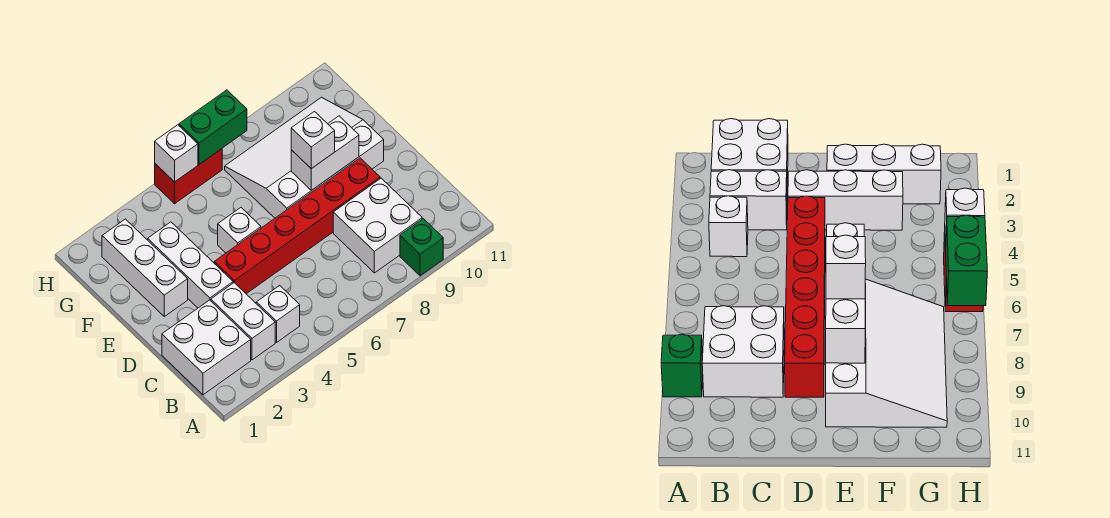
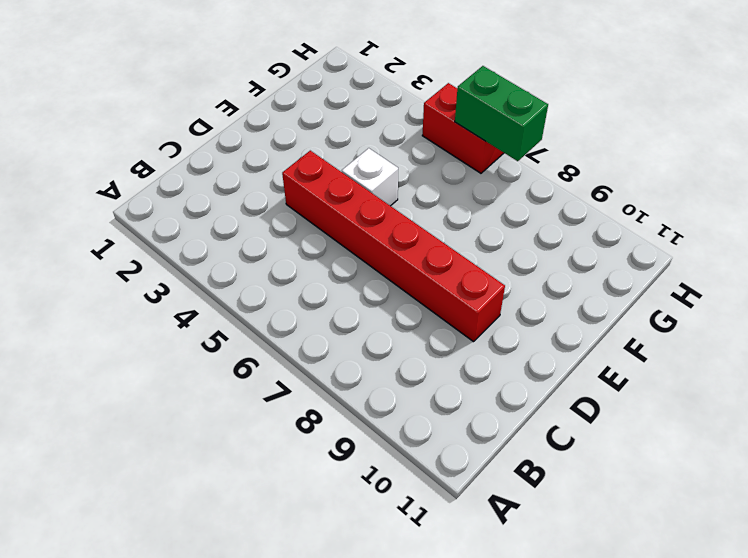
none -> green 1x1 brick [400,219,443,276]
none -> white 2x2 brick [162,300,251,395]
none -> white 1x2 brick [211,283,275,360]

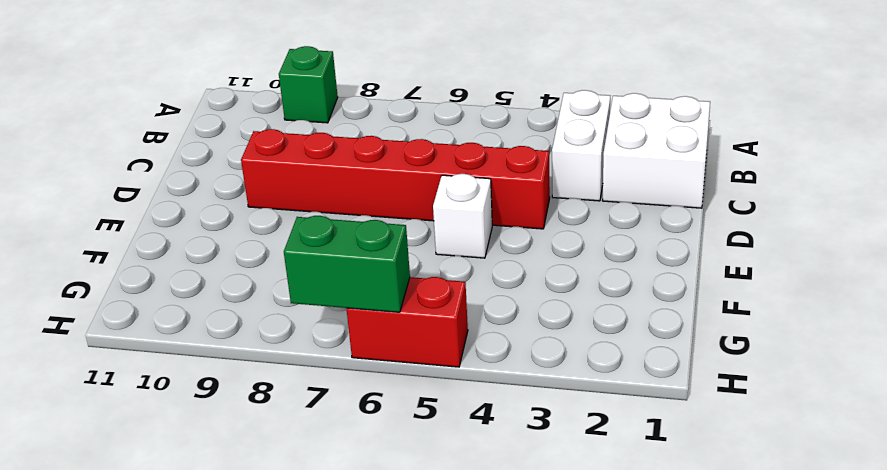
none -> white 1x1 brick [256,285,300,342]
none -> white 2x2 brick [333,178,422,273]
none -> white 1x3 brick [148,222,233,308]

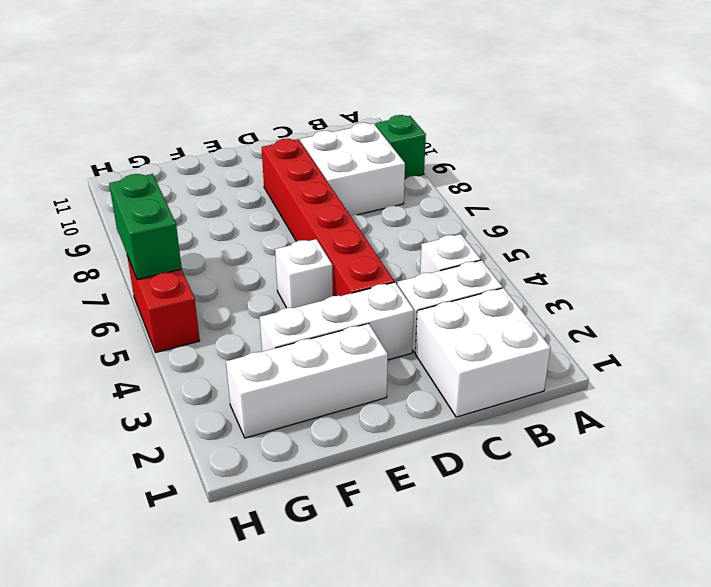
none -> white 3x4 slope [225,97,384,218]
none -> white 1x2 brick [291,116,359,190]
none -> white 1x1 brick [155,125,198,182]

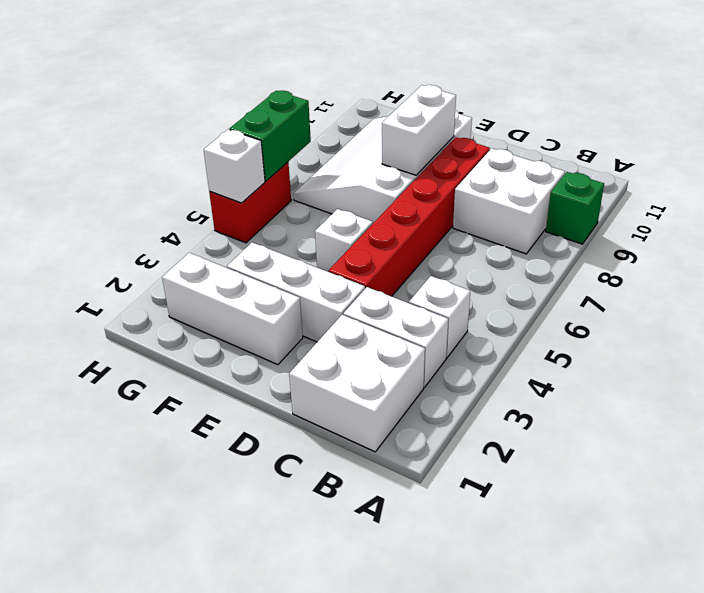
none -> white 1x1 brick [291,112,335,169]

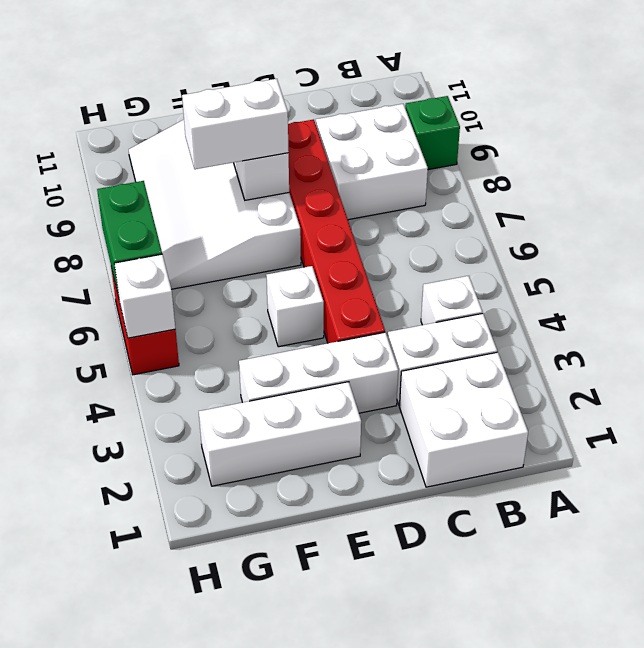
white 1x2 brick [182,79,289,169] -> white 1x1 brick [291,112,335,169]

